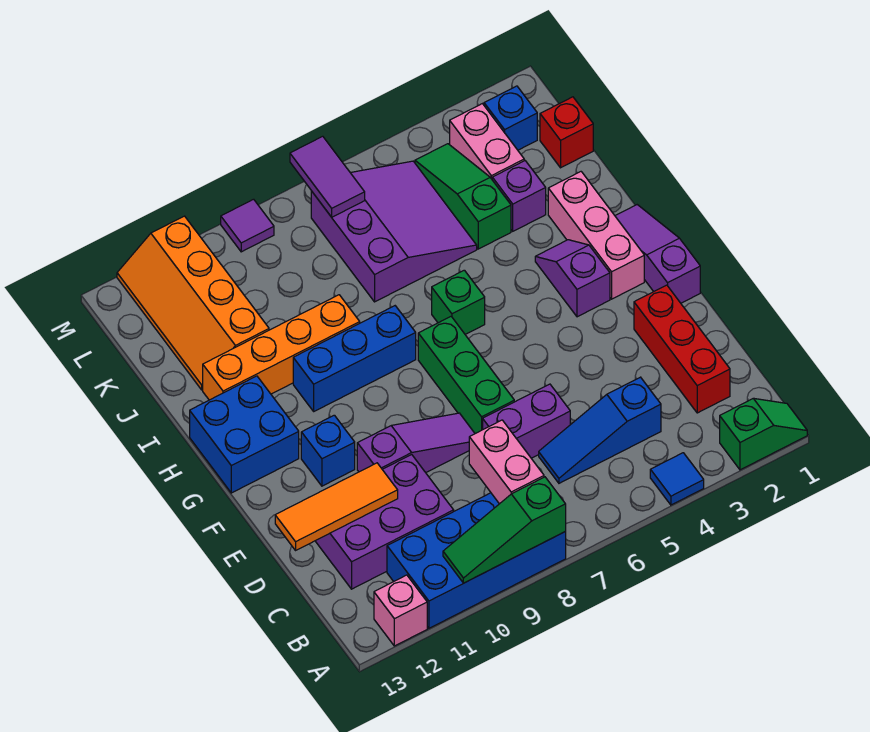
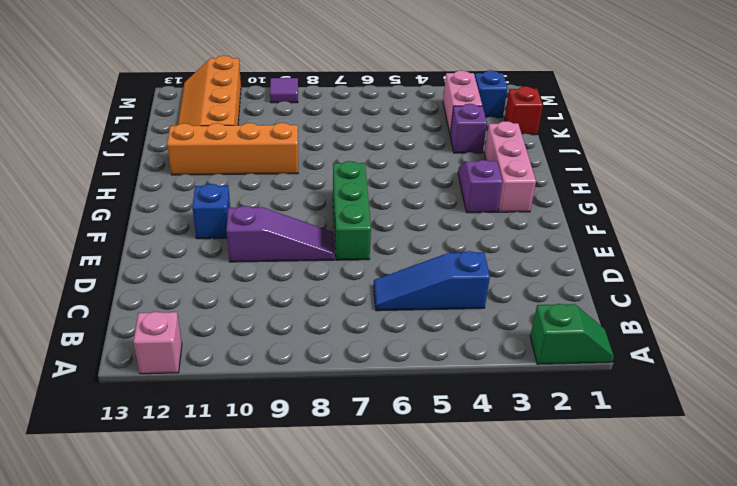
none -> blue 1x1 tile [650,453,704,505]
none -> blue 2x4 brick [387,493,566,628]
none -> red 1x3 brick [634,285,730,413]
none -> purple 2x3 brick [316,455,454,589]

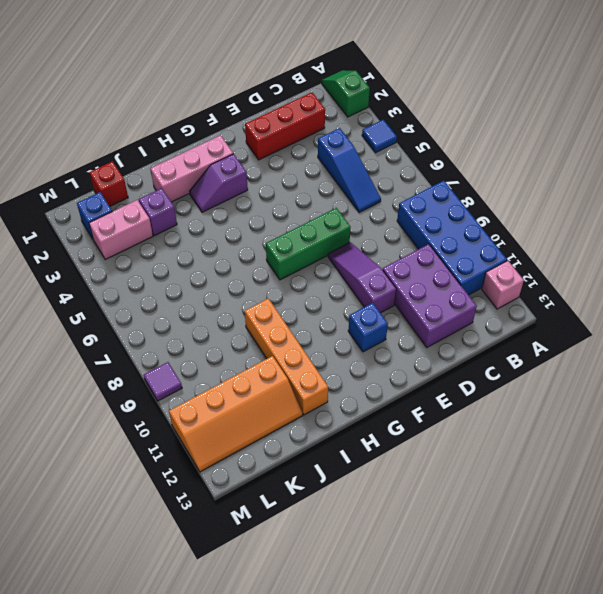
none -> purple 1x2 brick [483,384,570,458]
none -> purple 1x3 slope [615,205,700,303]
none -> blue 2x2 brick [190,376,299,493]
none -> green 1x1 brick [432,270,485,334]

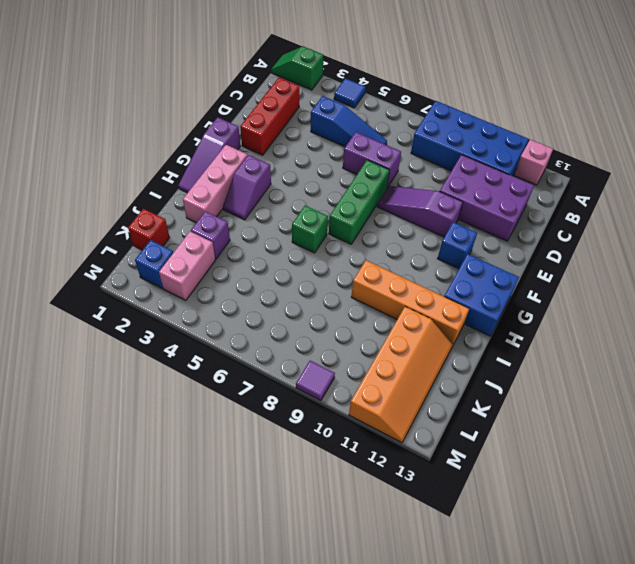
none -> blue 1x3 brick [293,306,416,411]
none -> green 1x3 slope [415,144,511,249]
none -> purple 3x3 slope [311,161,477,302]
none -> green 1x3 slope [443,477,566,583]

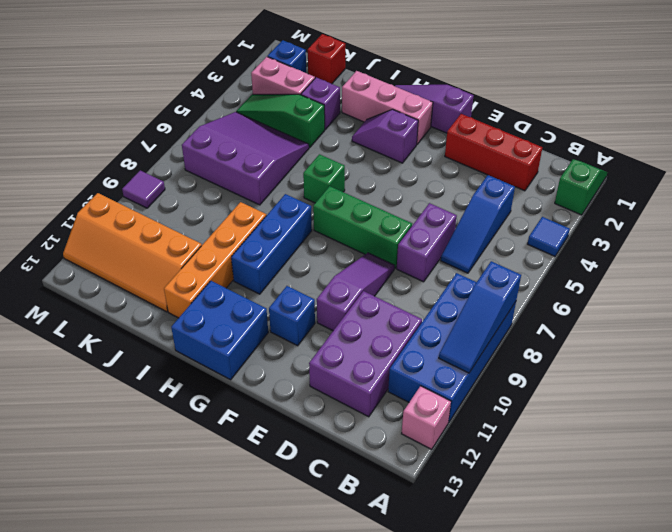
blue 1x3 slope [439,261,521,373] -> green 1x3 slope [443,477,566,583]
none -> pink 1x2 brick [469,420,544,504]
none -> orange 1x3 tile [275,463,398,550]
none -> purple 1x2 tile [290,136,365,217]

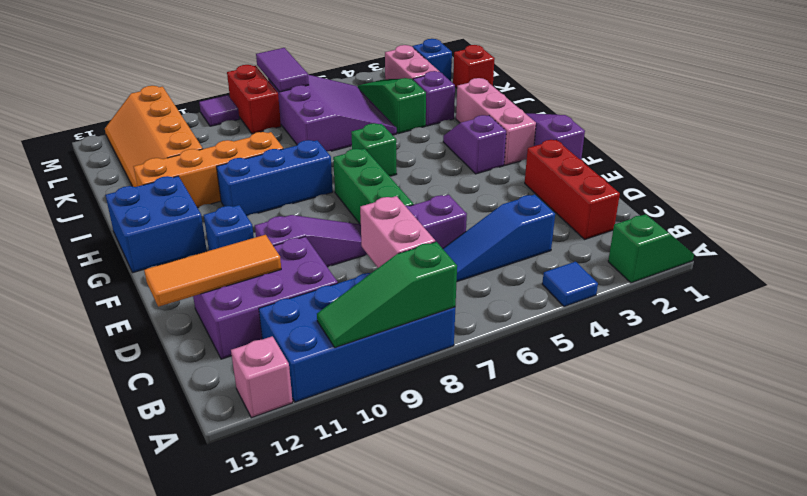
red 1x2 brick [227,65,281,134] -> none

